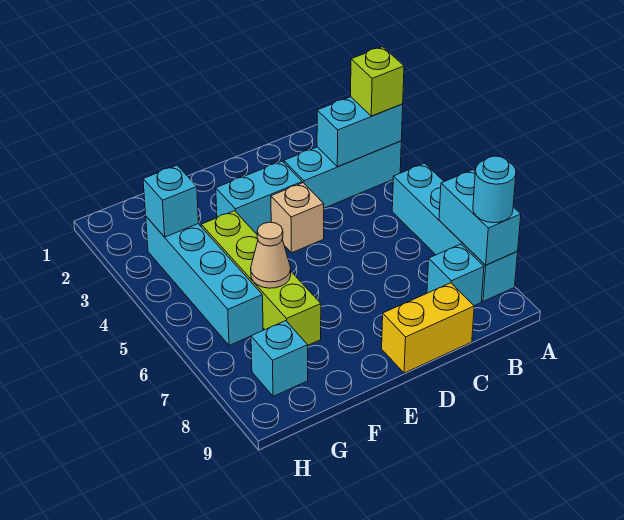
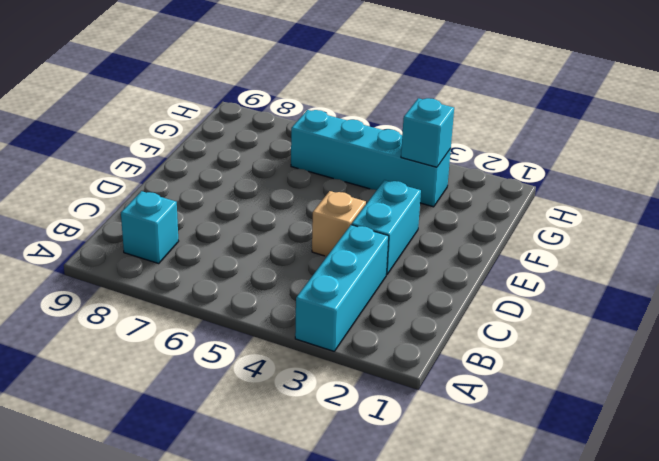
none -> cyan 1x4 brick [392,163,518,301]
none -> yellow 1x2 brick [382,283,474,373]
none -> lime 1x4 brick [201,211,321,345]

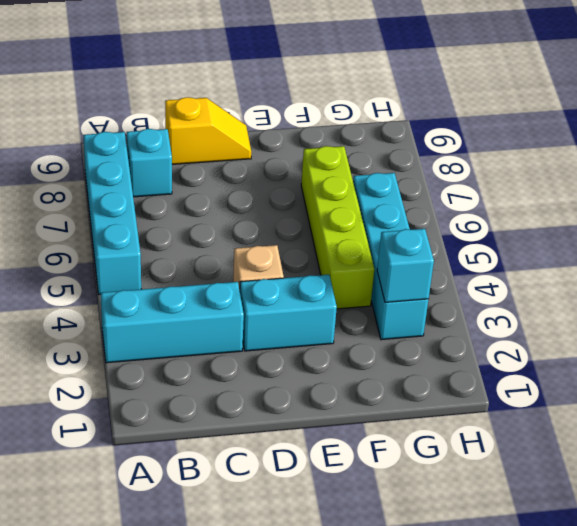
yellow 1x2 slope [165,97,251,164] -> yellow 1x2 brick [382,283,474,373]
none -> cyan 1x1 brick [251,321,308,396]
none -> cyan 1x2 brick [317,97,403,167]
none -> cyan 1x2 brick [439,170,521,265]

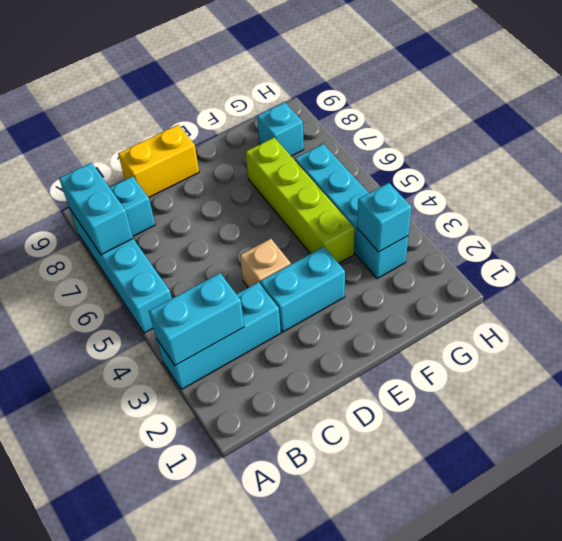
none -> tan 1x1 cone [251,222,291,288]
none -> lime 1x1 brick [351,47,404,116]
none -> cyan 1x1 round brick [473,156,516,223]

